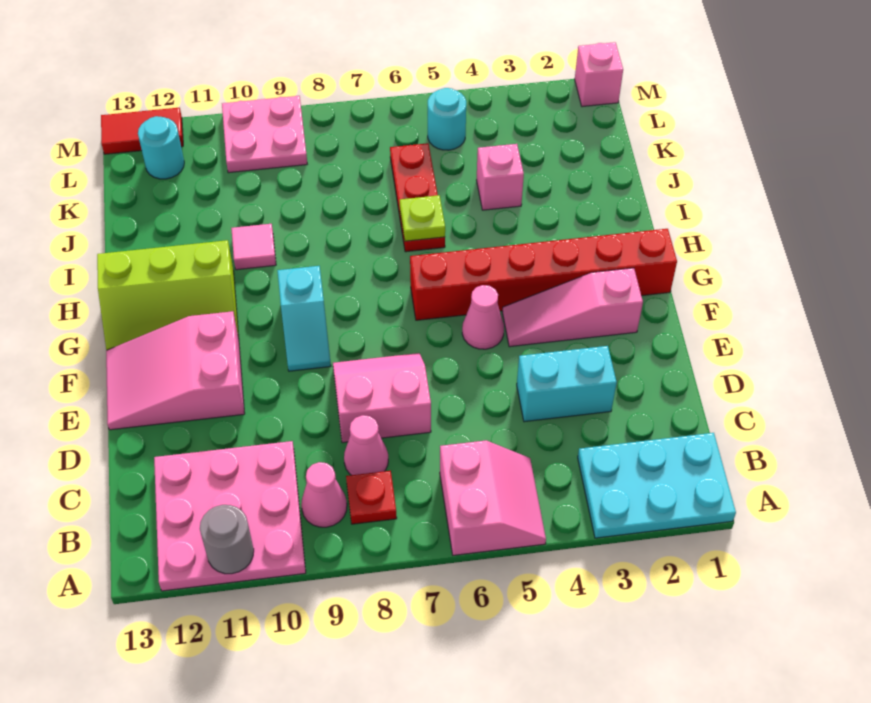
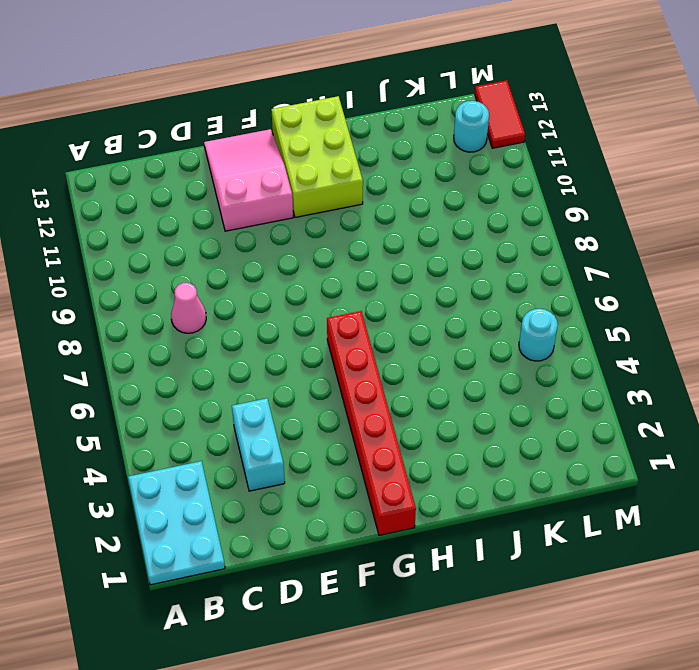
lime 2x3 brick [271,96,363,217] -> lime 2x3 slope [97,240,239,350]
none -> pink 2x2 slope [440,441,546,555]
none -> pink 3x3 plate [154,441,306,591]
none -> red 1x1 plate [346,471,397,524]

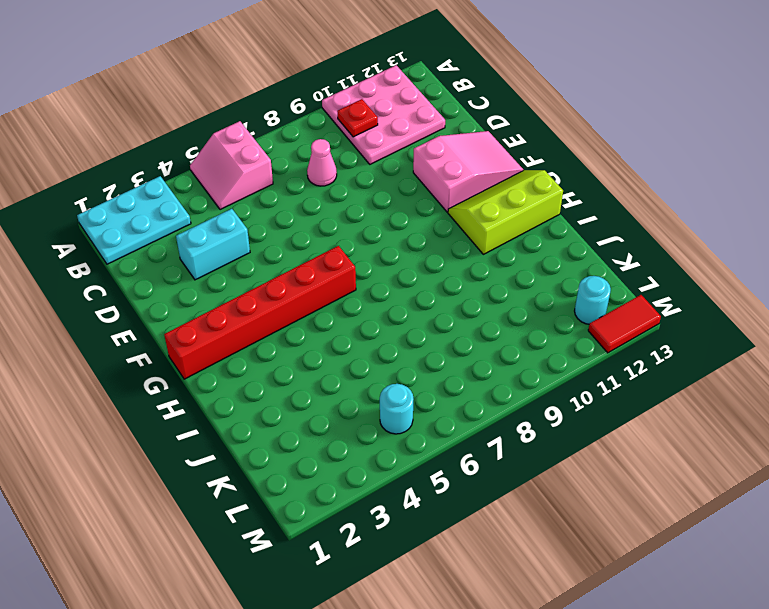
red 1x1 plate [337,99,378,137] -> red 1x1 plate moved to [346,471,397,524]
none -> pink 1x1 cone [301,462,347,527]
none -> pink 2x2 slope [333,353,431,443]
none -> pink 1x3 slope [502,268,643,347]

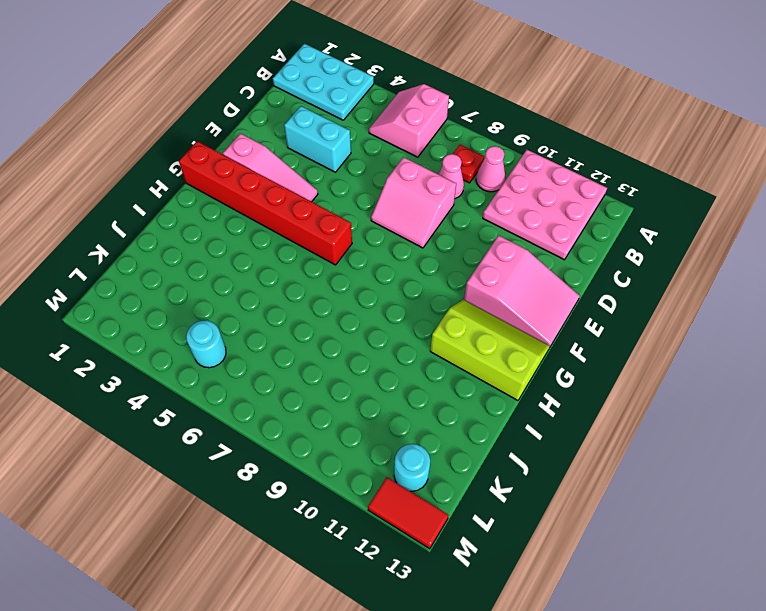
none -> pink 1x1 cone [462,285,504,349]
none -> cyan 1x2 slope [277,266,331,371]
none -> red 1x3 plate [390,143,445,252]

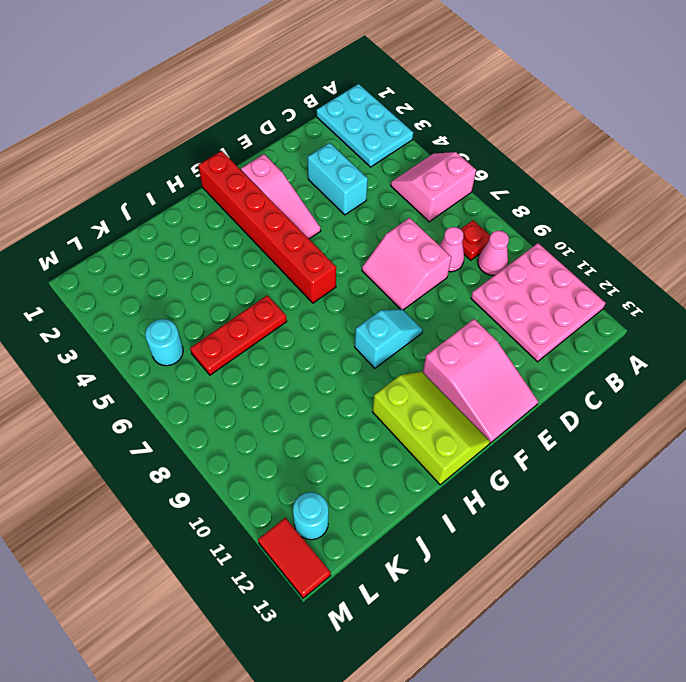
none -> pink 1x1 cone [462,285,504,349]
none -> pink 1x1 tile [231,224,276,270]
none -> pink 1x1 brick [477,144,524,210]

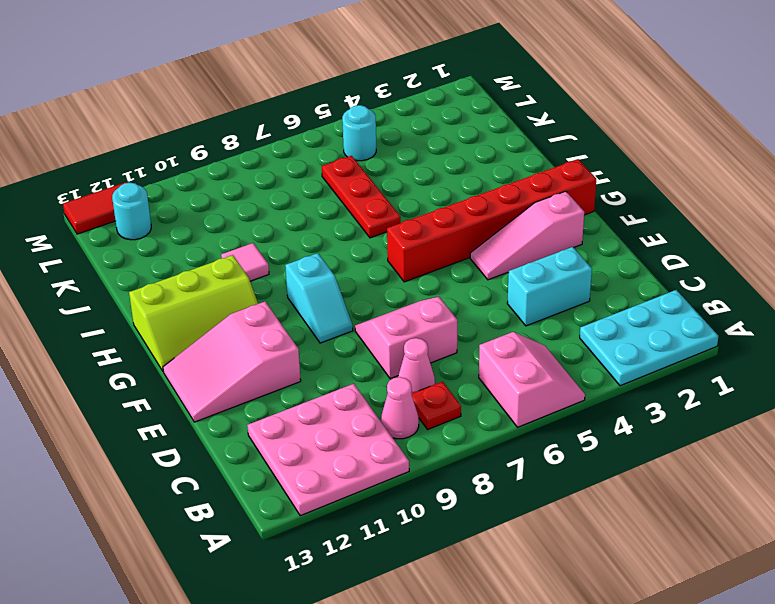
none -> pink 1x1 cone [462,285,504,349]
none -> pink 1x1 brick [477,144,524,210]
none -> pink 2x2 plate [222,96,307,173]

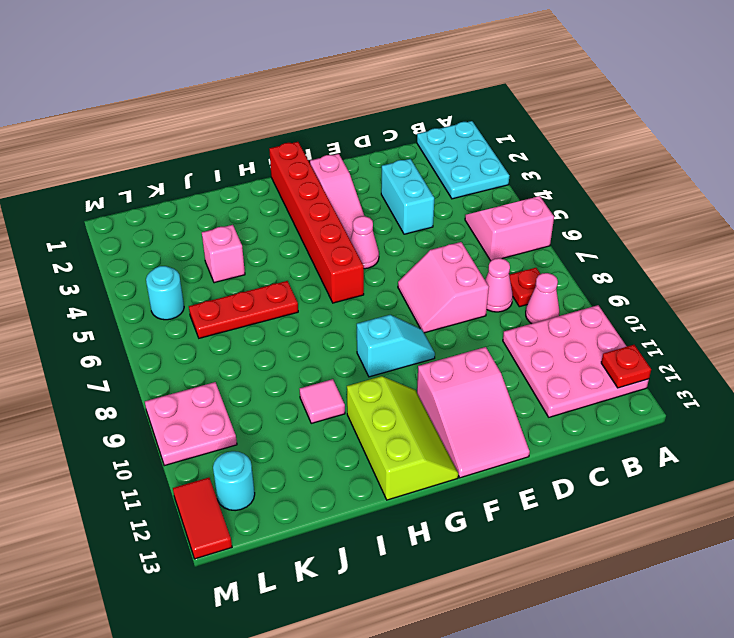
red 1x1 plate [601,345,651,388] -> none
none -> pink 1x1 brick [575,42,623,107]
none -> grey 1x1 round brick [200,505,254,574]
none -> lime 1x1 plate [400,195,445,241]

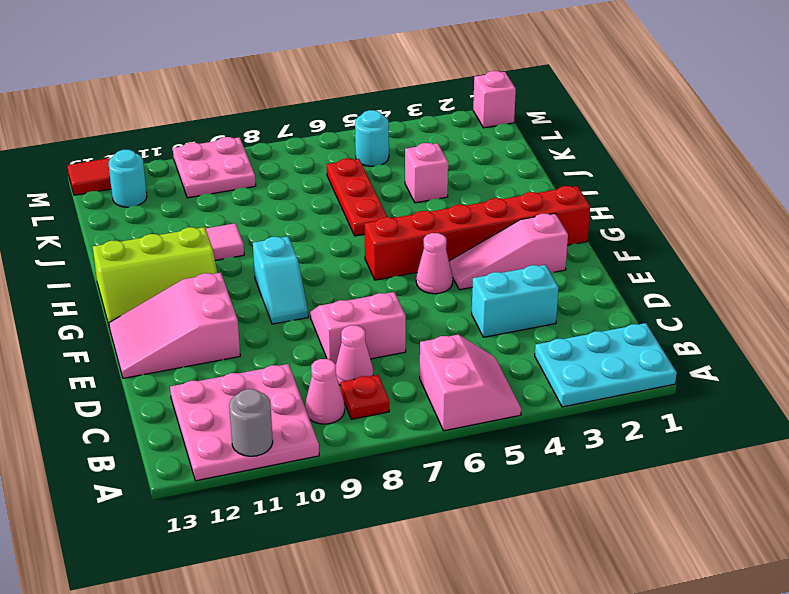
none -> lime 1x1 plate [400,195,445,241]

